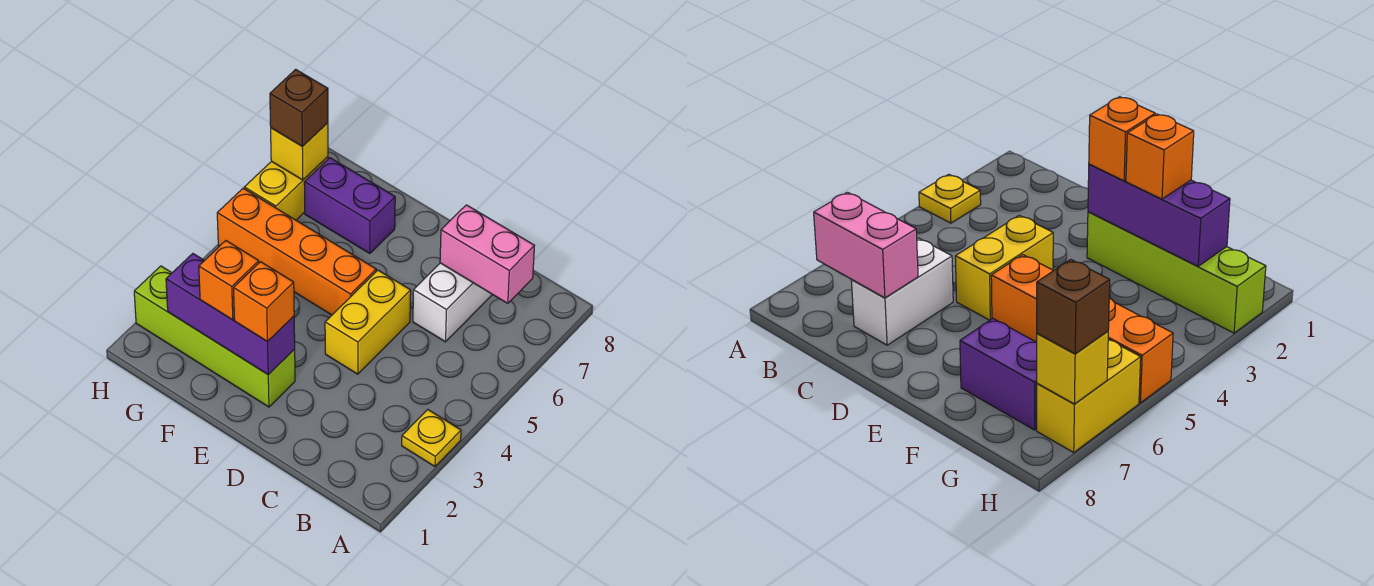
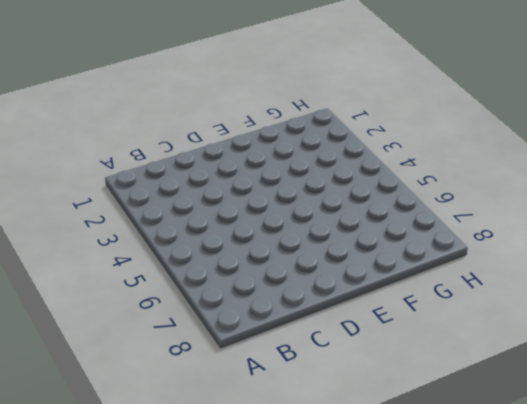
none -> yellow 1x1 plate [402,409,461,467]
none -> white 1x2 brick [413,263,492,342]
none -> yellow 1x2 brick [325,270,411,374]

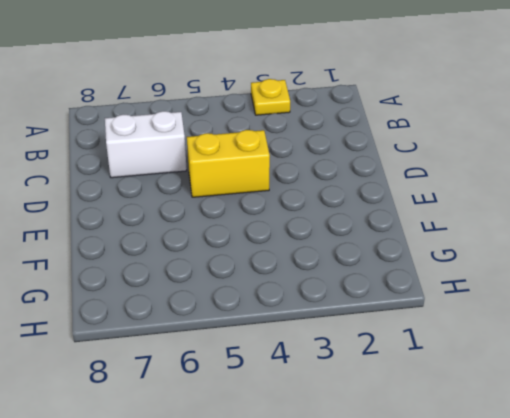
none -> lime 1x4 brick [134,266,295,407]
none -> orange 1x4 brick [217,188,376,315]
none -> purple 1x2 brick [304,158,395,254]

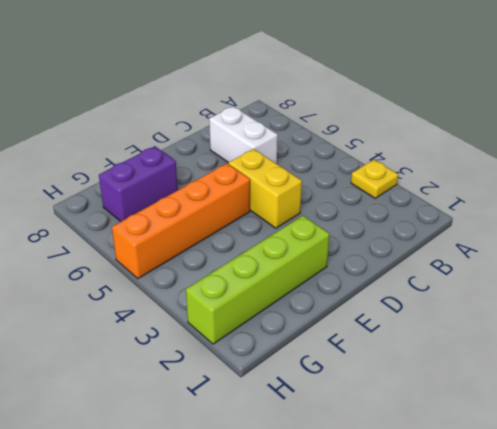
none -> yellow 1x2 brick [244,157,328,220]
none -> pink 1x2 brick [440,205,534,303]
none -> purple 1x3 brick [166,254,295,375]

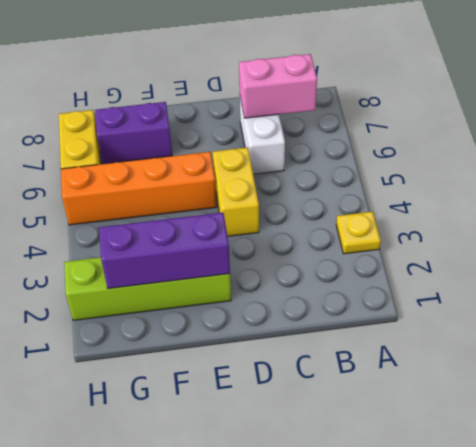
none -> yellow 1x1 brick [271,123,328,180]
none -> orange 1x1 brick [234,262,294,342]
none -> orange 1x1 brick [199,241,259,320]

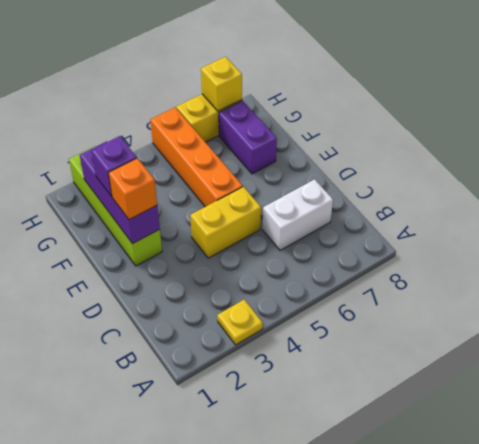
purple 1x1 brick [91,136,137,197] -> orange 1x1 brick [199,241,259,320]
none -> pink 1x2 brick [440,205,534,303]
none -> brown 1x1 brick [270,69,328,147]

